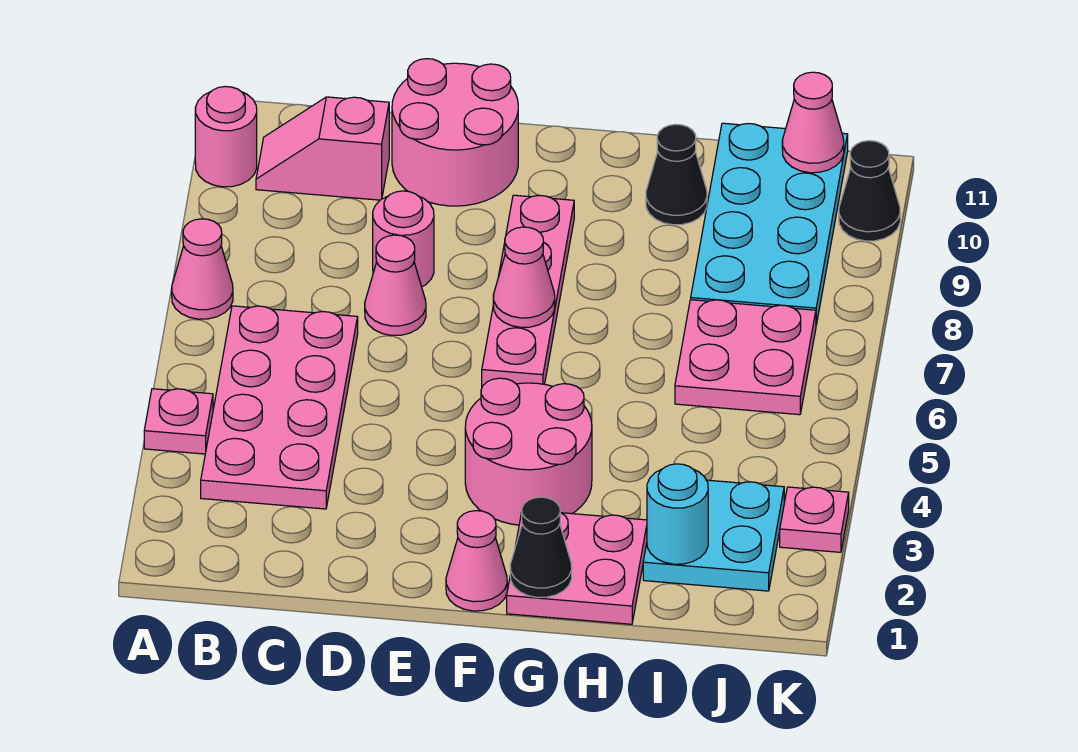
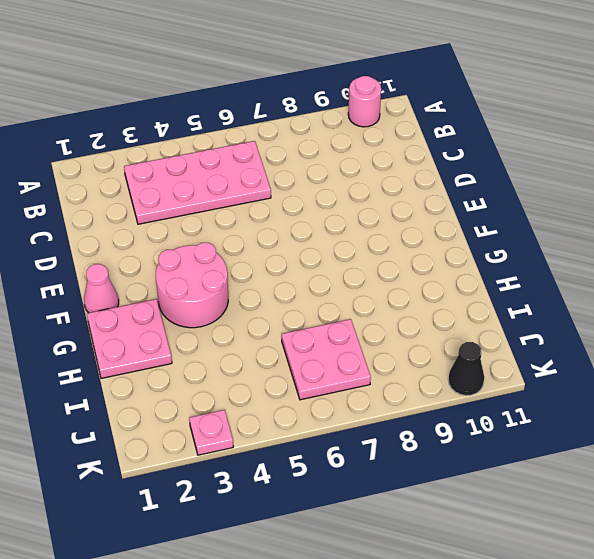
none -> pink 1x1 plate [144,389,213,454]
none -> pink 1x1 cone [172,219,233,319]
none -> pink 1x2 slope [256,97,389,200]

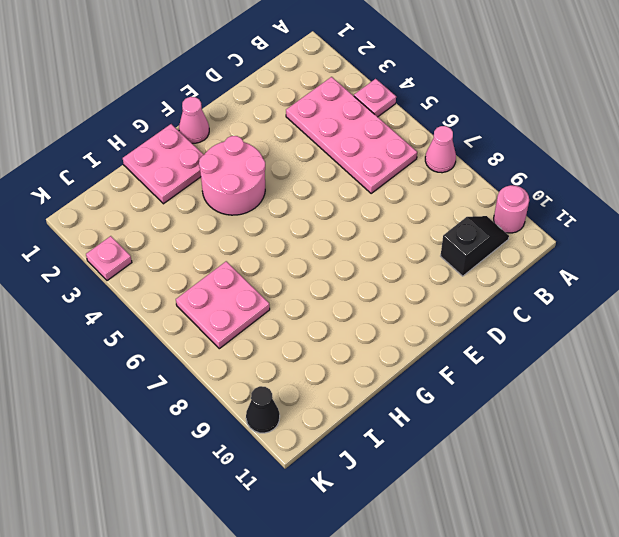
black 1x2 slope [441,216,509,276] -> pink 1x2 slope [256,97,389,200]
none -> pink 1x1 cone [365,235,426,335]
none -> pink 1x1 round brick [373,191,434,287]
none -> pink 2x2 round brick [392,59,518,206]

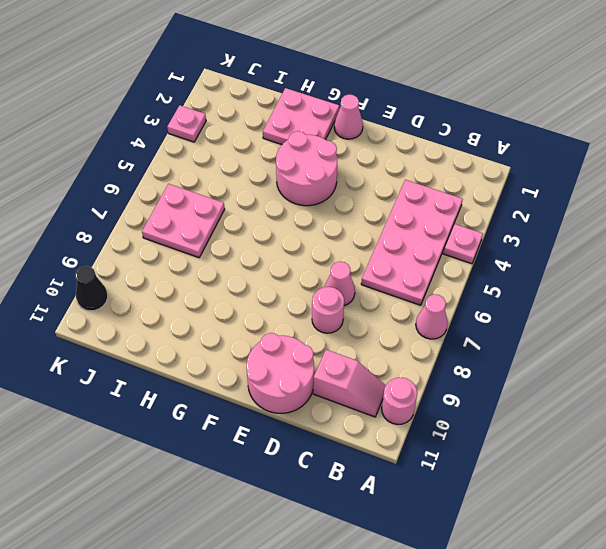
none -> pink 1x4 plate [482,195,574,387]
none -> black 1x1 cone [646,124,707,225]
none -> cyan 2x2 plate [643,480,784,591]

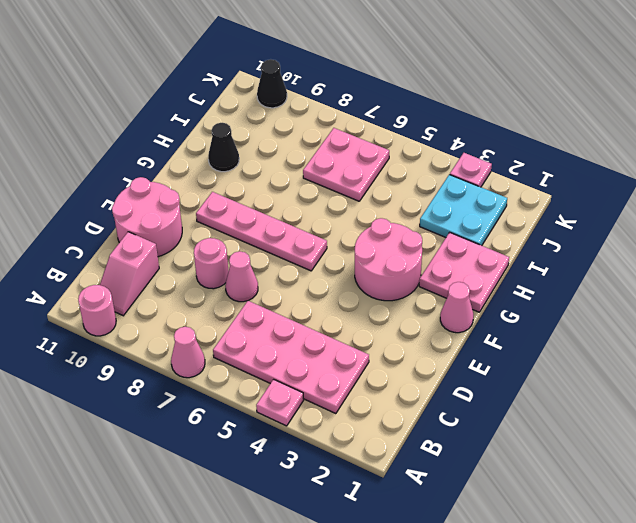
none -> cyan 2x4 plate [691,123,848,325]
none -> pink 1x1 cone [493,227,555,327]
none -> black 1x1 cone [510,497,572,598]

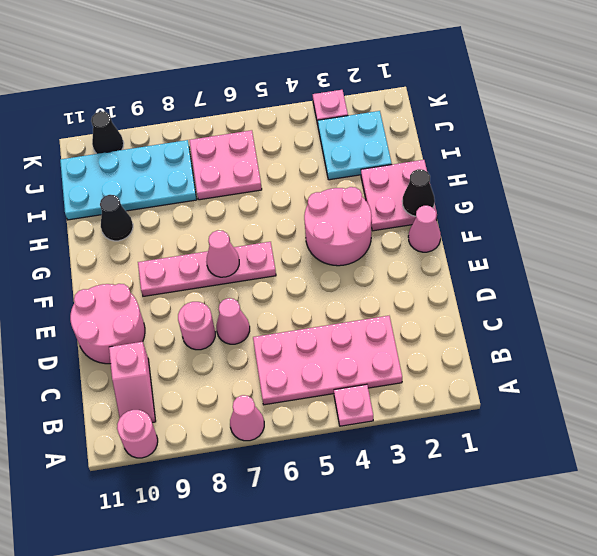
none -> cyan 1x1 round brick [647,464,708,564]
none -> pink 1x1 cone [782,72,844,173]

